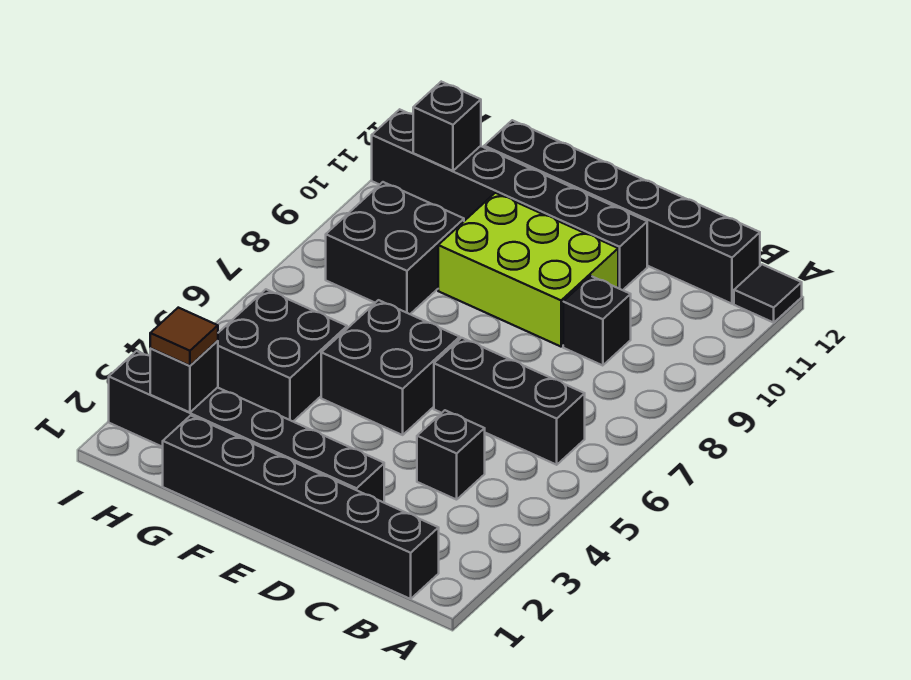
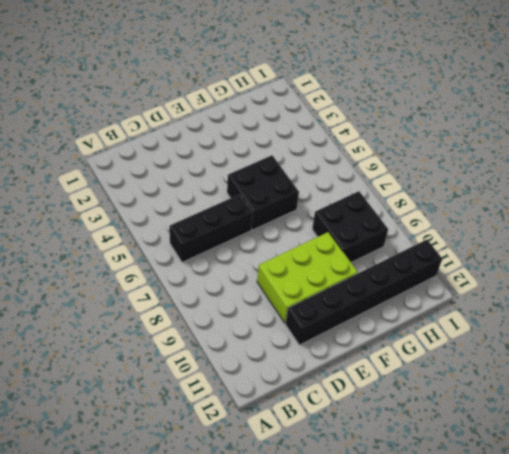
none -> black 1x1 tile [734,264,802,323]
none -> black 1x6 brick [163,415,439,599]
none -> black 1x6 brick [484,120,760,304]

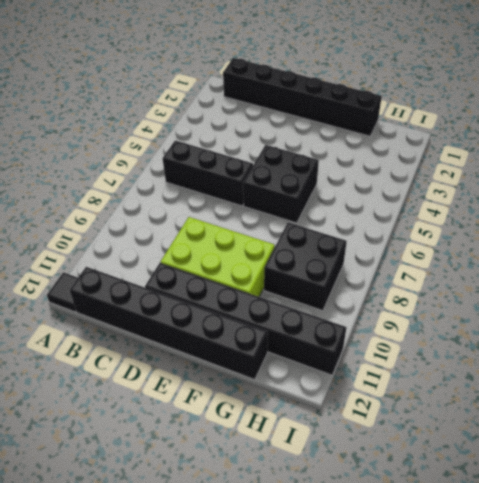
none -> black 1x1 brick [417,410,485,500]
none -> black 1x1 brick [563,276,631,366]
none -> black 1x6 brick [109,351,384,503]

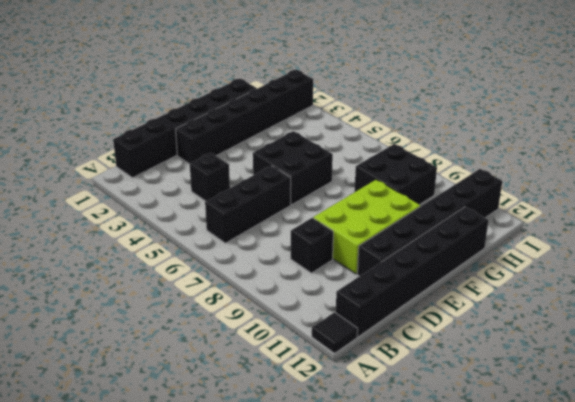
none -> black 2x2 brick [218,289,347,421]
none -> black 1x1 brick [150,341,218,412]
none -> black 1x1 brick [413,82,481,171]

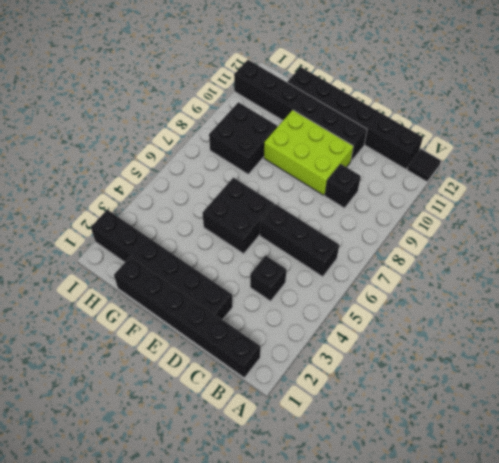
none -> black 2x2 brick [218,289,347,421]
none -> black 1x1 brick [150,341,218,412]
none -> black 1x1 brick [413,82,481,171]

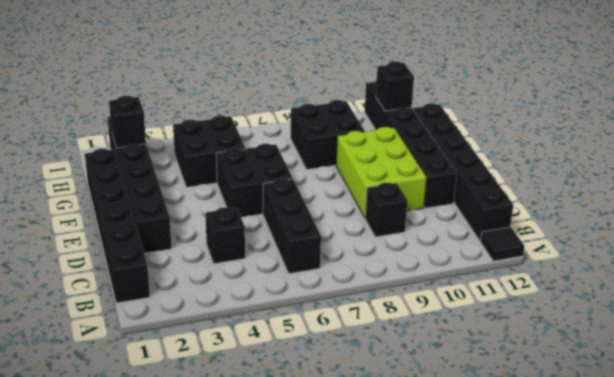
none -> brown 1x1 tile [150,308,218,366]

